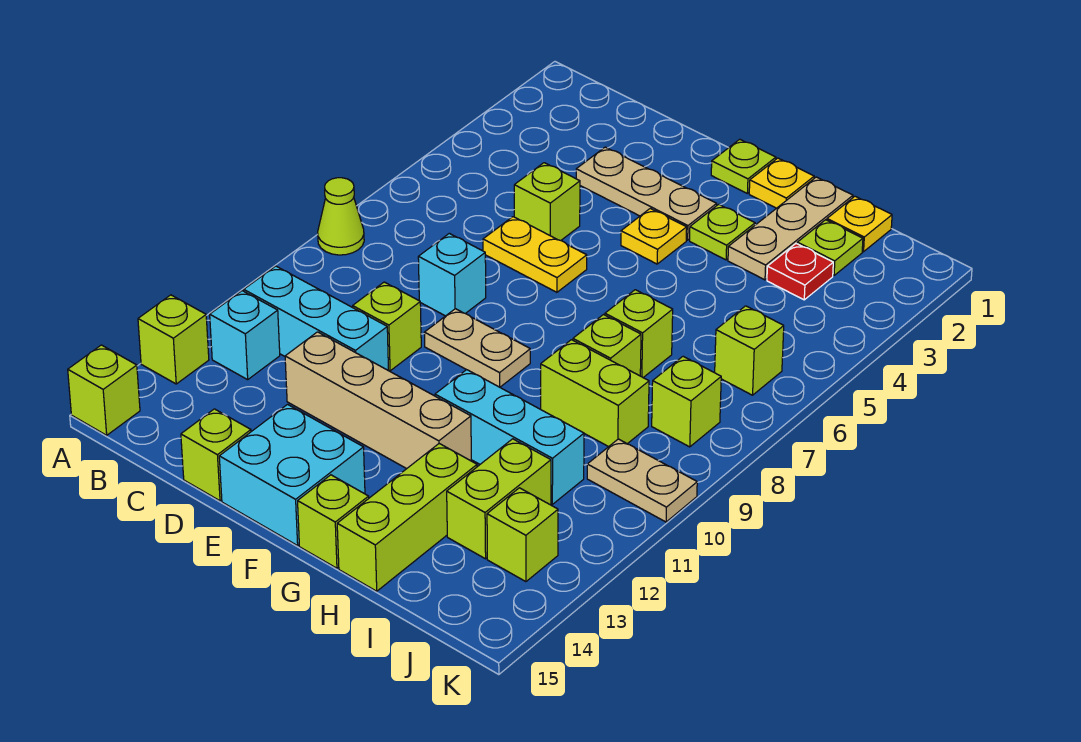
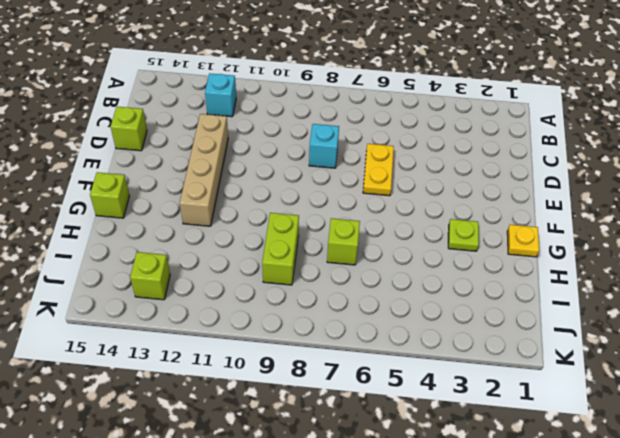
none -> lime 1x1 cone [318,178,364,255]
none -> lime 1x1 brick [138,295,209,384]
none -> lime 1x1 brick [68,345,140,435]
none -> cyan 1x3 brick [244,266,389,371]

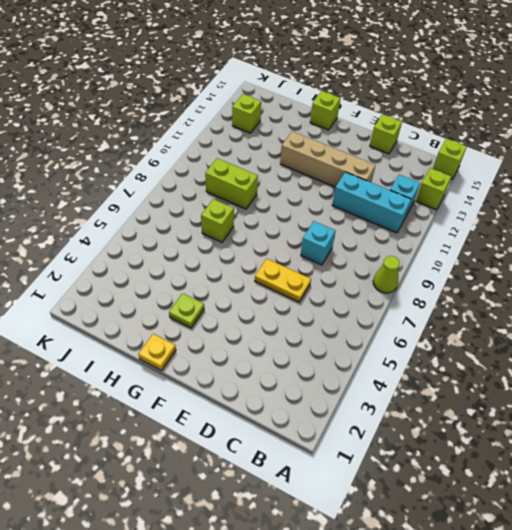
none -> tan 1x3 plate [576,147,717,240]
none -> lime 1x1 brick [514,163,580,240]
none -> lime 1x1 brick [353,282,421,371]
none -> tan 1x2 plate [424,309,530,387]

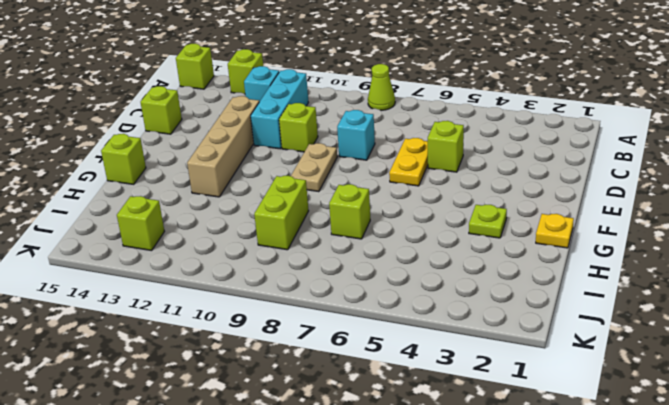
none -> tan 1x3 plate [576,147,717,240]
none -> cyan 2x2 brick [219,405,365,546]
none -> lime 1x1 plate [711,139,776,193]
none -> yellow 1x1 plate [621,208,687,264]

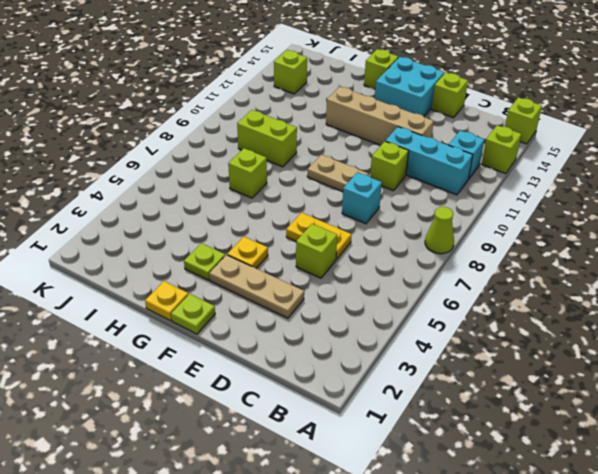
none -> cyan 1x3 brick [435,370,584,504]
none -> tan 1x3 plate [728,177,853,280]
none -> lime 1x1 brick [573,315,641,376]
none -> lime 1x3 brick [337,444,477,591]

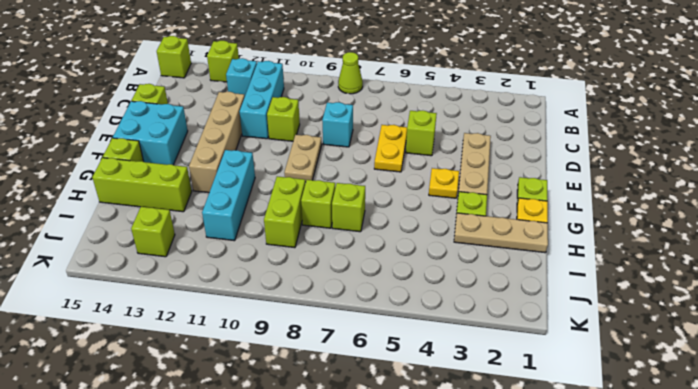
none -> yellow 1x1 plate [827,196,892,252]
none -> lime 1x1 plate [797,220,863,276]
none -> red 1x1 plate [767,244,833,300]
none -> lime 1x2 brick [447,439,551,559]

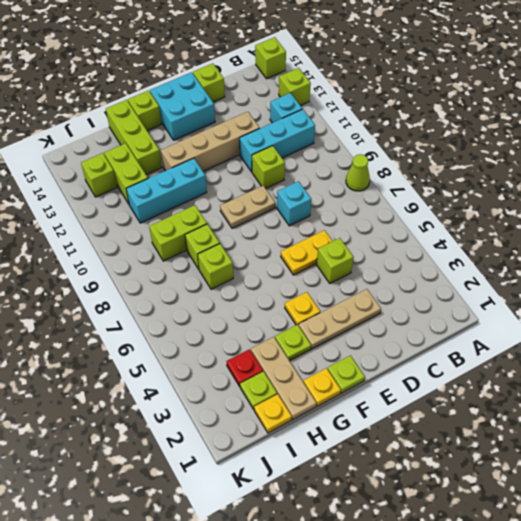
none -> lime 1x1 brick [715,306,784,395]
none -> lime 1x1 brick [652,356,721,447]
none -> tan 1x2 plate [587,439,697,522]

